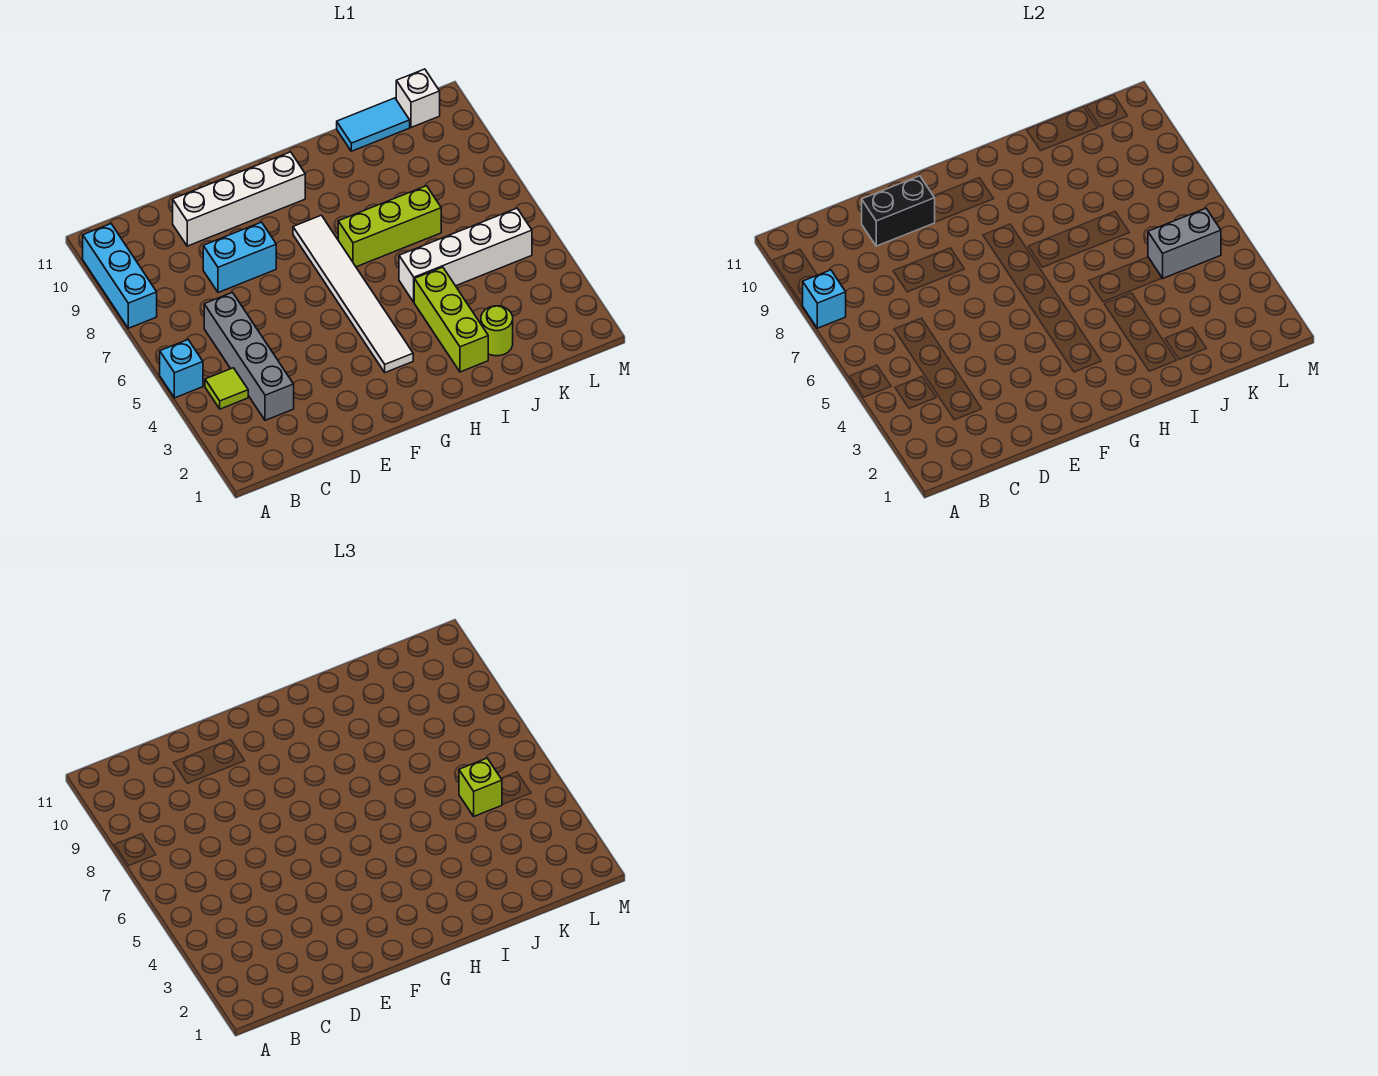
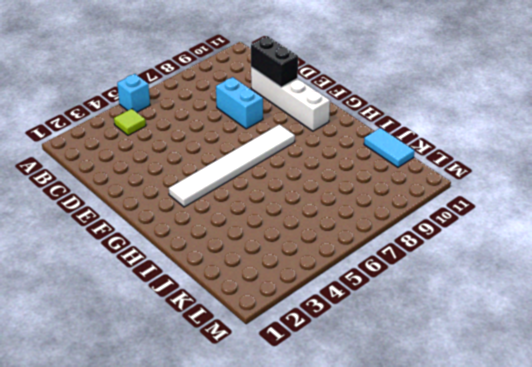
none -> cyan 1x3 brick [83,224,157,328]
none -> grey 1x4 brick [204,293,294,420]
none -> lime 1x3 brick [338,186,441,267]

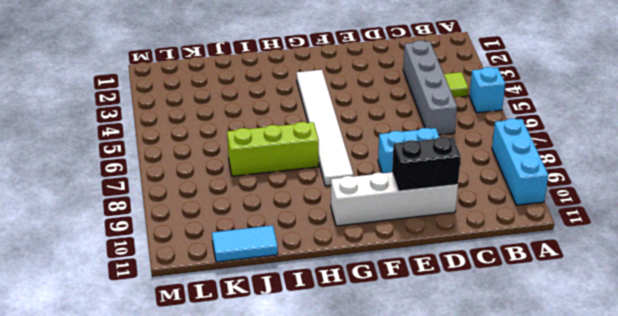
none -> lime 1x3 brick [414,267,488,372]
none -> white 1x4 brick [399,208,532,302]
none -> lime 1x1 round brick [481,306,513,356]

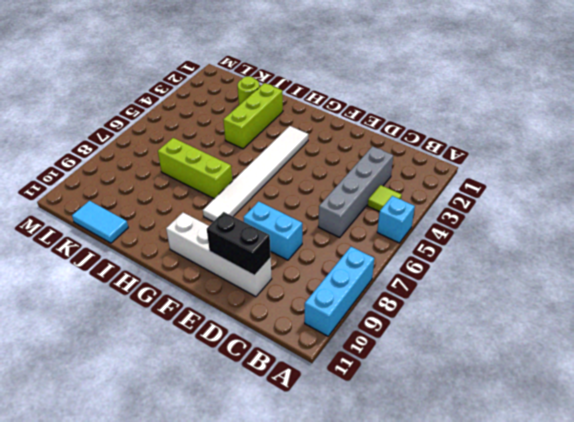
none -> white 1x4 brick [399,208,532,302]
none -> white 1x1 brick [396,69,440,127]
none -> cyan 1x1 brick [803,270,846,328]

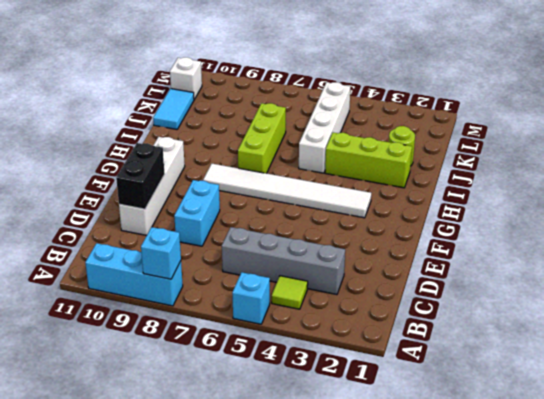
none -> grey 1x2 brick [1148,208,1221,278]
none -> lime 1x1 brick [459,758,502,816]

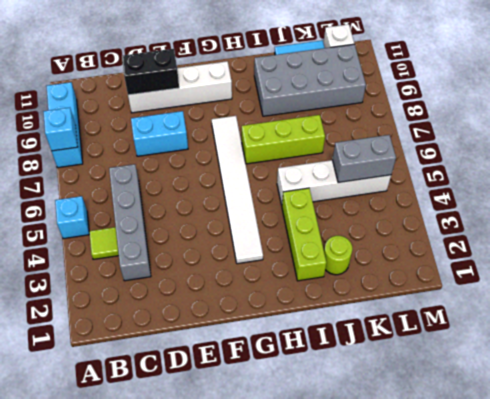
grey 2x4 brick [254,44,366,116] -> none
none -> lime 1x1 brick [459,758,502,816]

